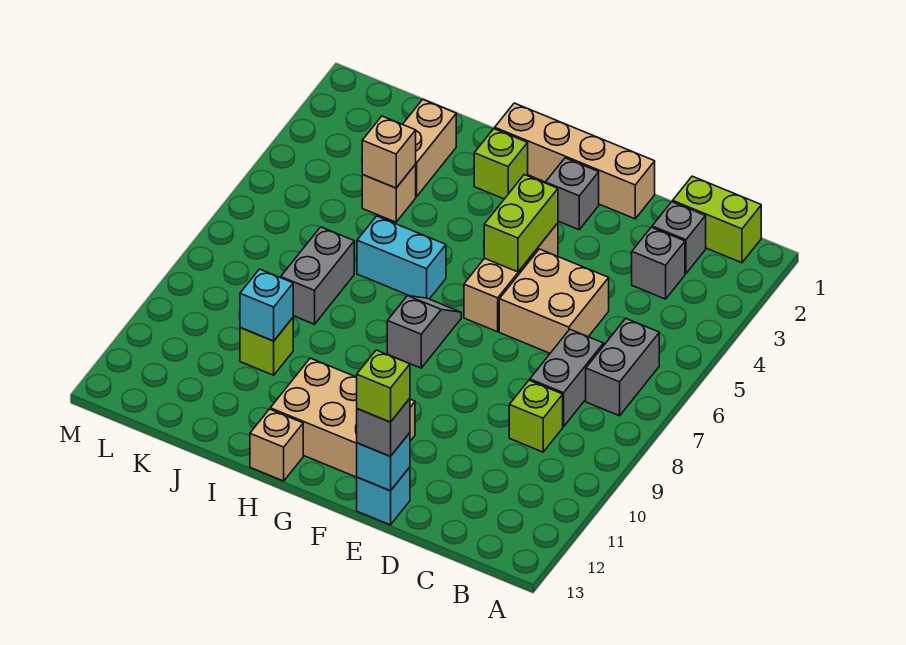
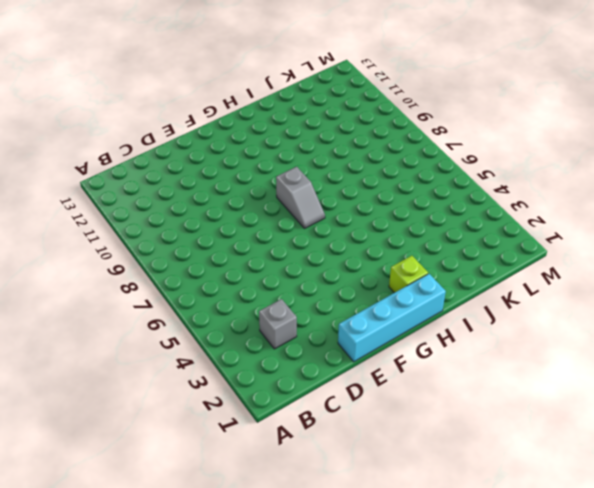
cyan 1x4 brick [338,274,446,362] -> tan 1x4 brick [495,103,655,219]
none -> lime 1x2 brick [673,176,761,263]
none -> grey 1x2 brick [586,319,659,416]
none -> grey 1x1 brick [652,202,706,274]

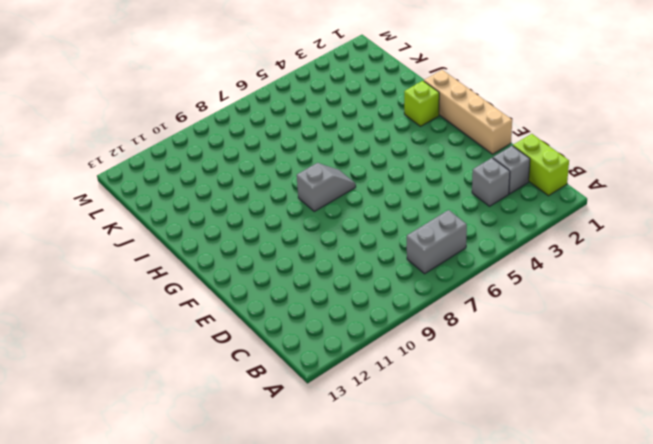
none -> grey 1x2 brick [530,329,604,427]
none -> lime 1x1 brick [509,380,563,452]
none -> tan 2x2 brick [499,249,609,353]

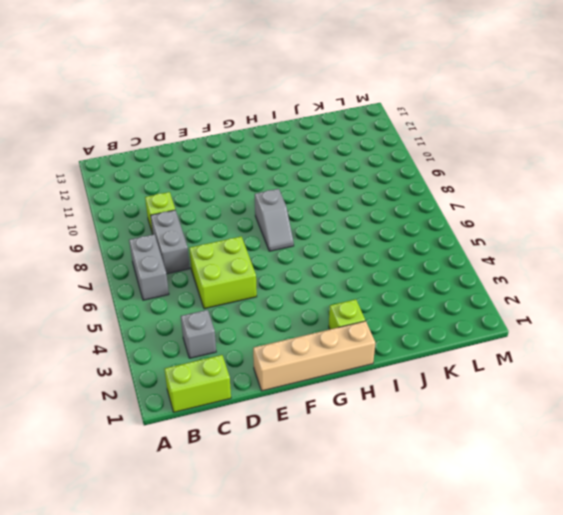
lime 2x2 brick [189,237,257,309] -> tan 2x2 brick [499,249,609,353]
none -> grey 1x1 brick [652,202,706,274]
none -> cyan 1x1 brick [357,467,410,525]
none -> grey 1x1 brick [545,158,599,230]

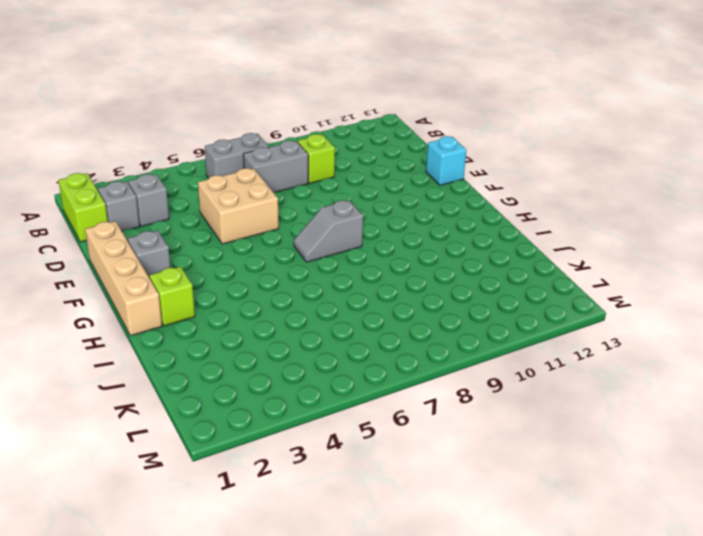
none -> tan 1x3 brick [464,223,558,332]
none -> tan 2x3 brick [270,358,415,477]
none -> cyan 1x2 brick [357,216,446,299]

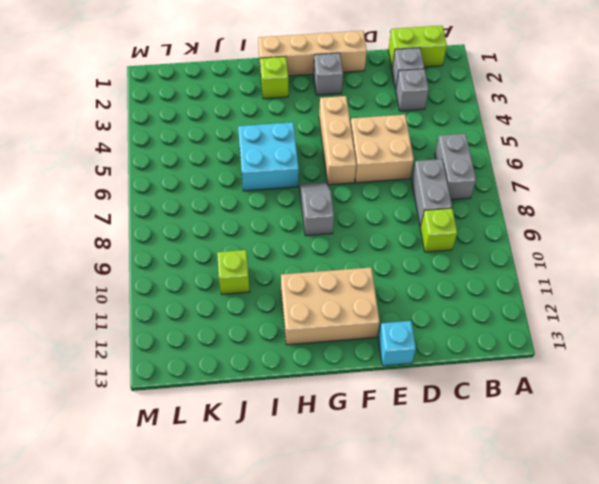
cyan 2x2 brick [238,122,299,191] -> cyan 1x2 brick [357,216,446,299]
none -> tan 1x1 brick [250,409,303,481]
none -> tan 1x2 brick [403,99,456,197]
none -> tan 1x1 brick [362,164,416,222]

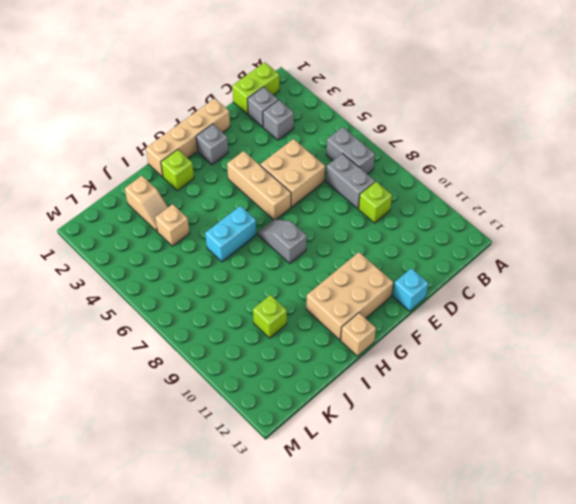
tan 1x2 slope [125,176,168,231] -> tan 1x2 brick [403,99,456,197]
none -> grey 1x2 brick [281,227,354,324]
none -> cyan 1x1 brick [357,433,410,491]
none -> lime 1x2 brick [484,175,558,272]

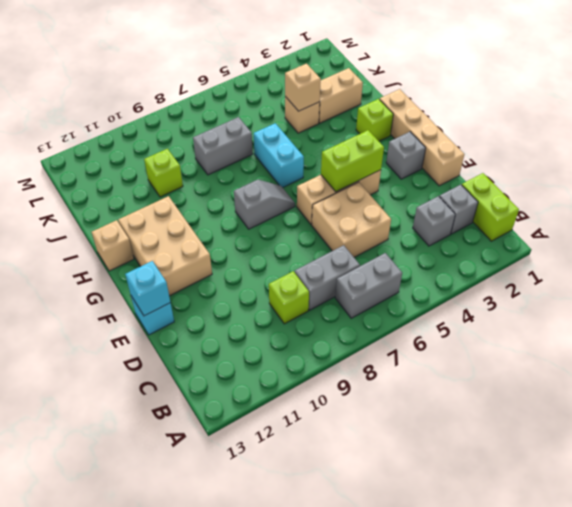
none -> cyan 1x1 brick [240,269,293,341]
none -> grey 1x1 brick [357,399,410,456]
none -> lime 1x1 brick [357,350,410,422]

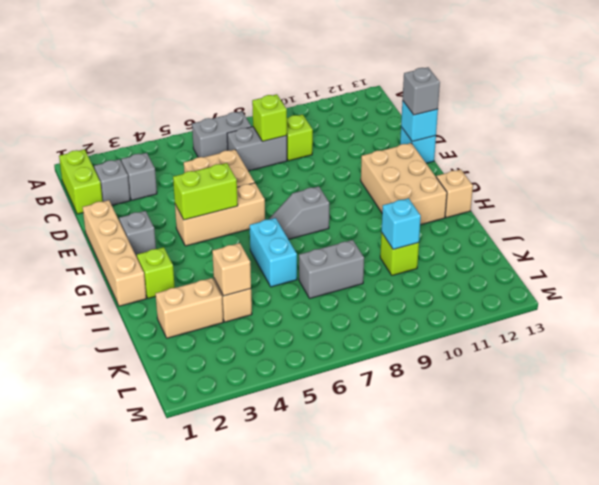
lime 1x1 brick [252,94,287,142] -> lime 1x1 brick moved to [357,350,410,422]

